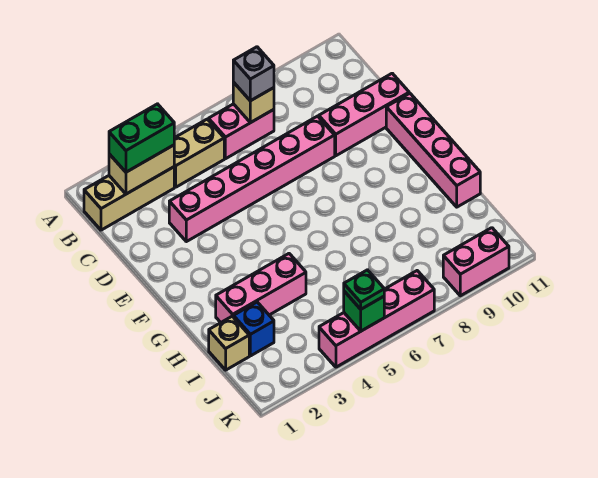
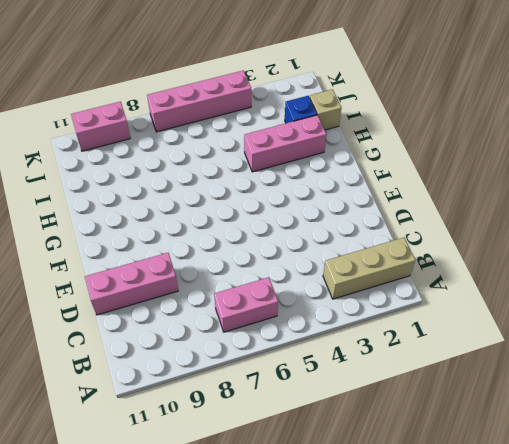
none -> tan 1x2 brick [174,119,224,187]
none -> pink 1x6 brick [169,116,335,242]
none -> pink 1x4 brick [386,93,480,207]

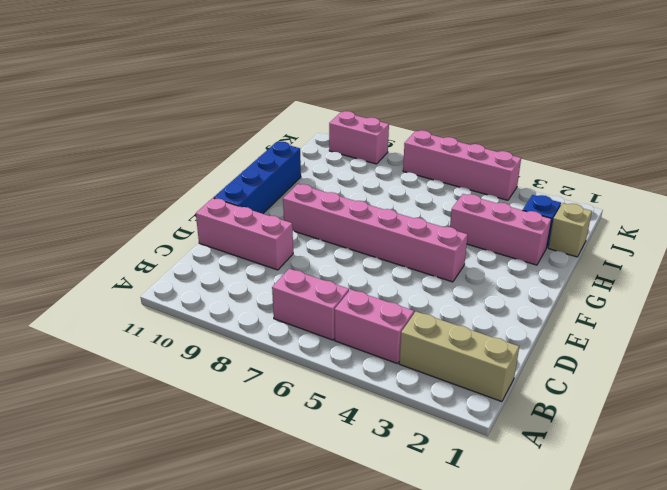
pink 1x2 brick [335,289,414,364] -> tan 1x2 brick [174,119,224,187]
blue 1x4 brick [214,142,301,214] -> pink 1x4 brick [386,93,480,207]
pink 1x6 brick [283,184,468,282] -> pink 1x6 brick moved to [169,116,335,242]
none -> tan 1x2 brick [109,145,174,194]
none -> tan 1x1 brick [233,82,274,123]
none -> green 1x1 brick [344,291,384,331]

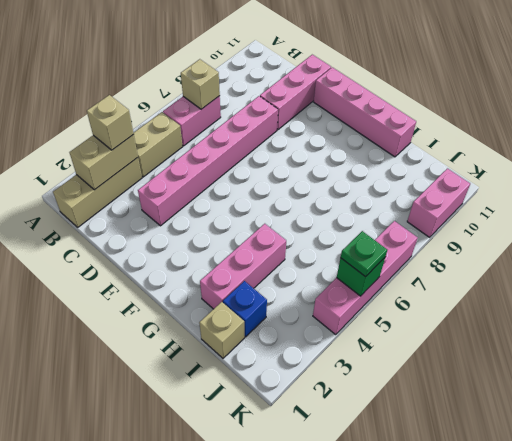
tan 1x1 brick [87,95,134,150] -> green 1x2 brick [109,104,174,172]
none -> grey 1x1 brick [233,47,274,101]

